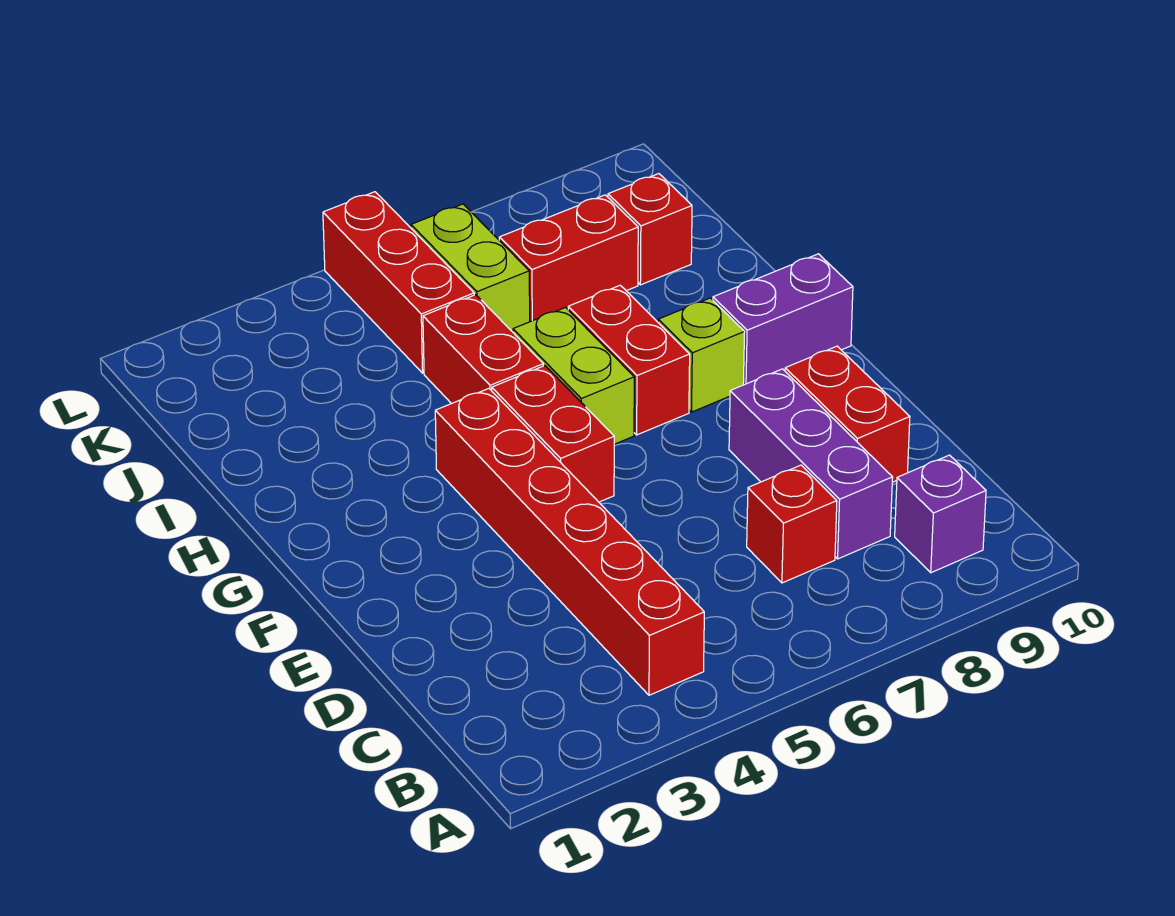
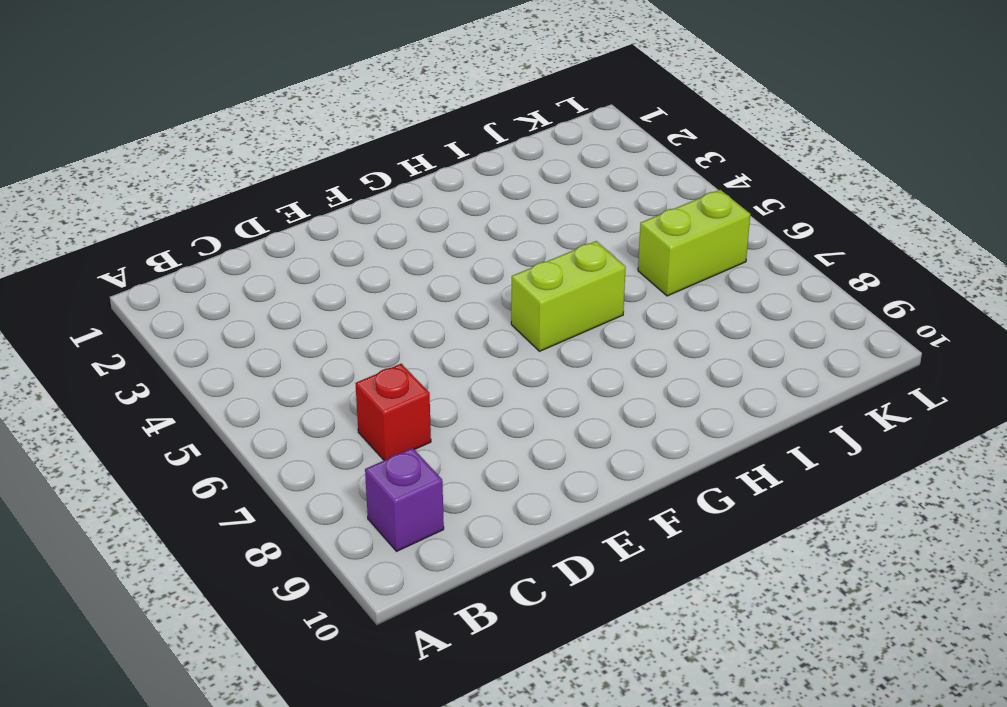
none -> red 1x6 brick [435,389,704,695]
none -> purple 1x3 brick [729,369,893,559]
none -> red 1x2 brick [785,346,910,482]

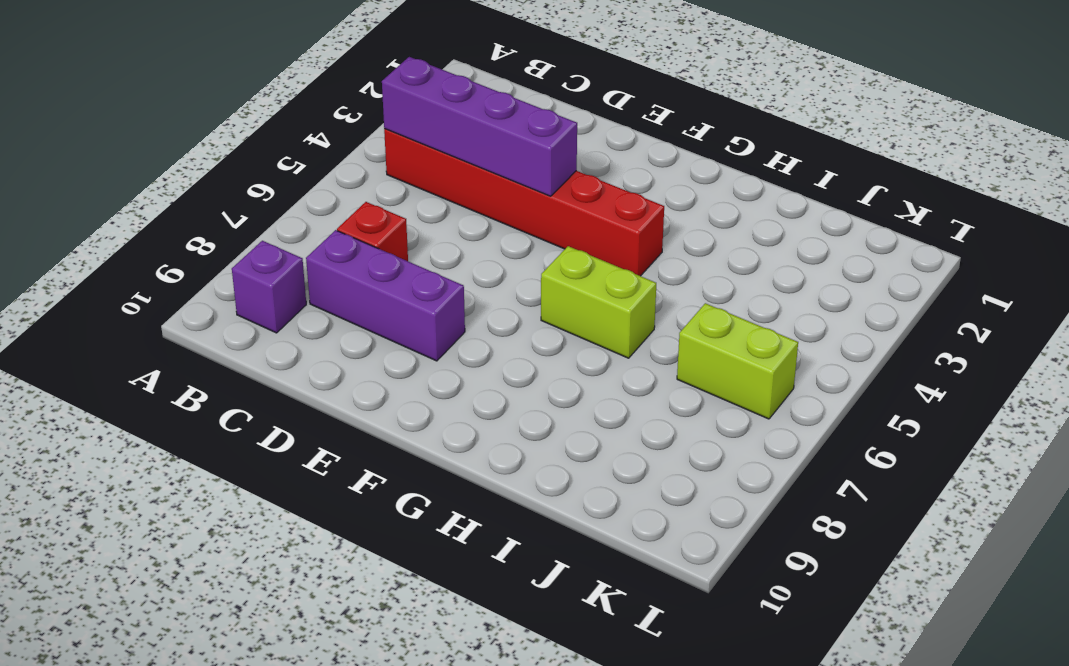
purple 1x4 brick [382,57,577,196] -> none
none -> red 1x2 brick [785,346,910,482]
none -> red 1x2 brick [492,366,614,502]
none -> red 1x2 brick [568,285,690,435]

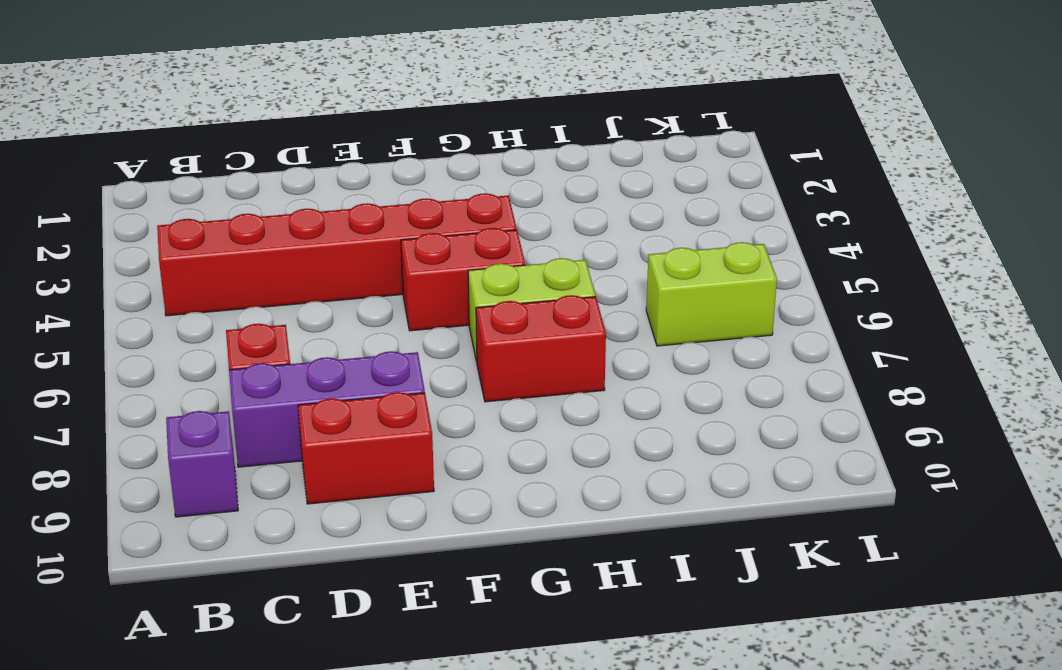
none -> lime 1x1 brick [658,298,745,412]
none -> purple 1x2 brick [713,254,853,385]
none -> red 1x2 brick [423,295,543,404]

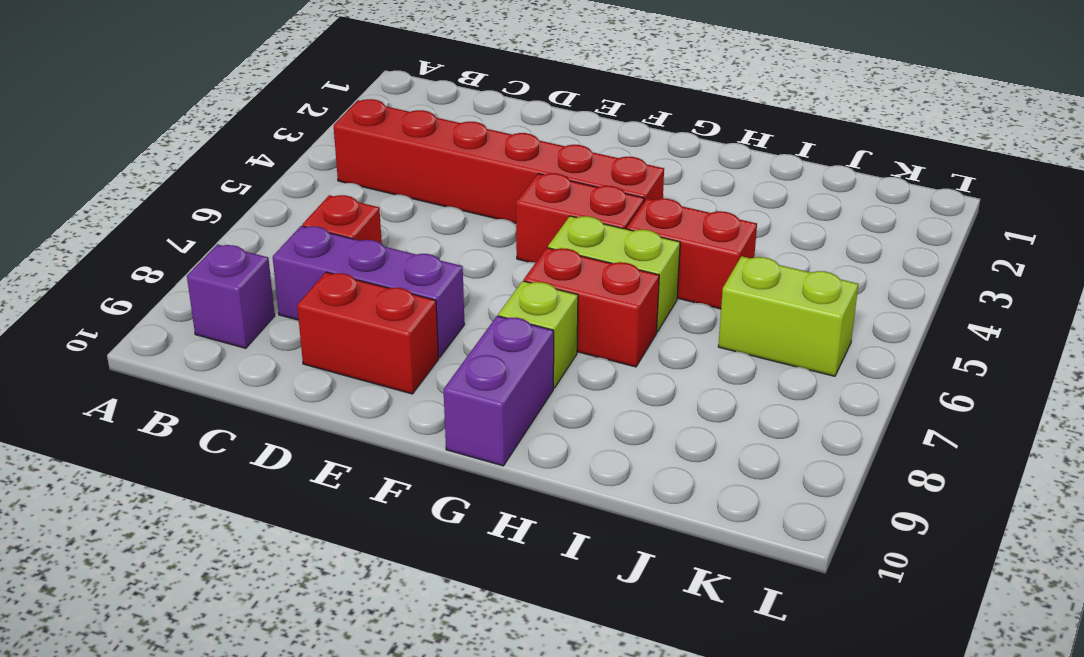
none -> red 1x3 brick [323,192,474,373]
none -> red 1x2 brick [499,195,638,322]
none -> red 1x1 brick [608,174,692,285]

